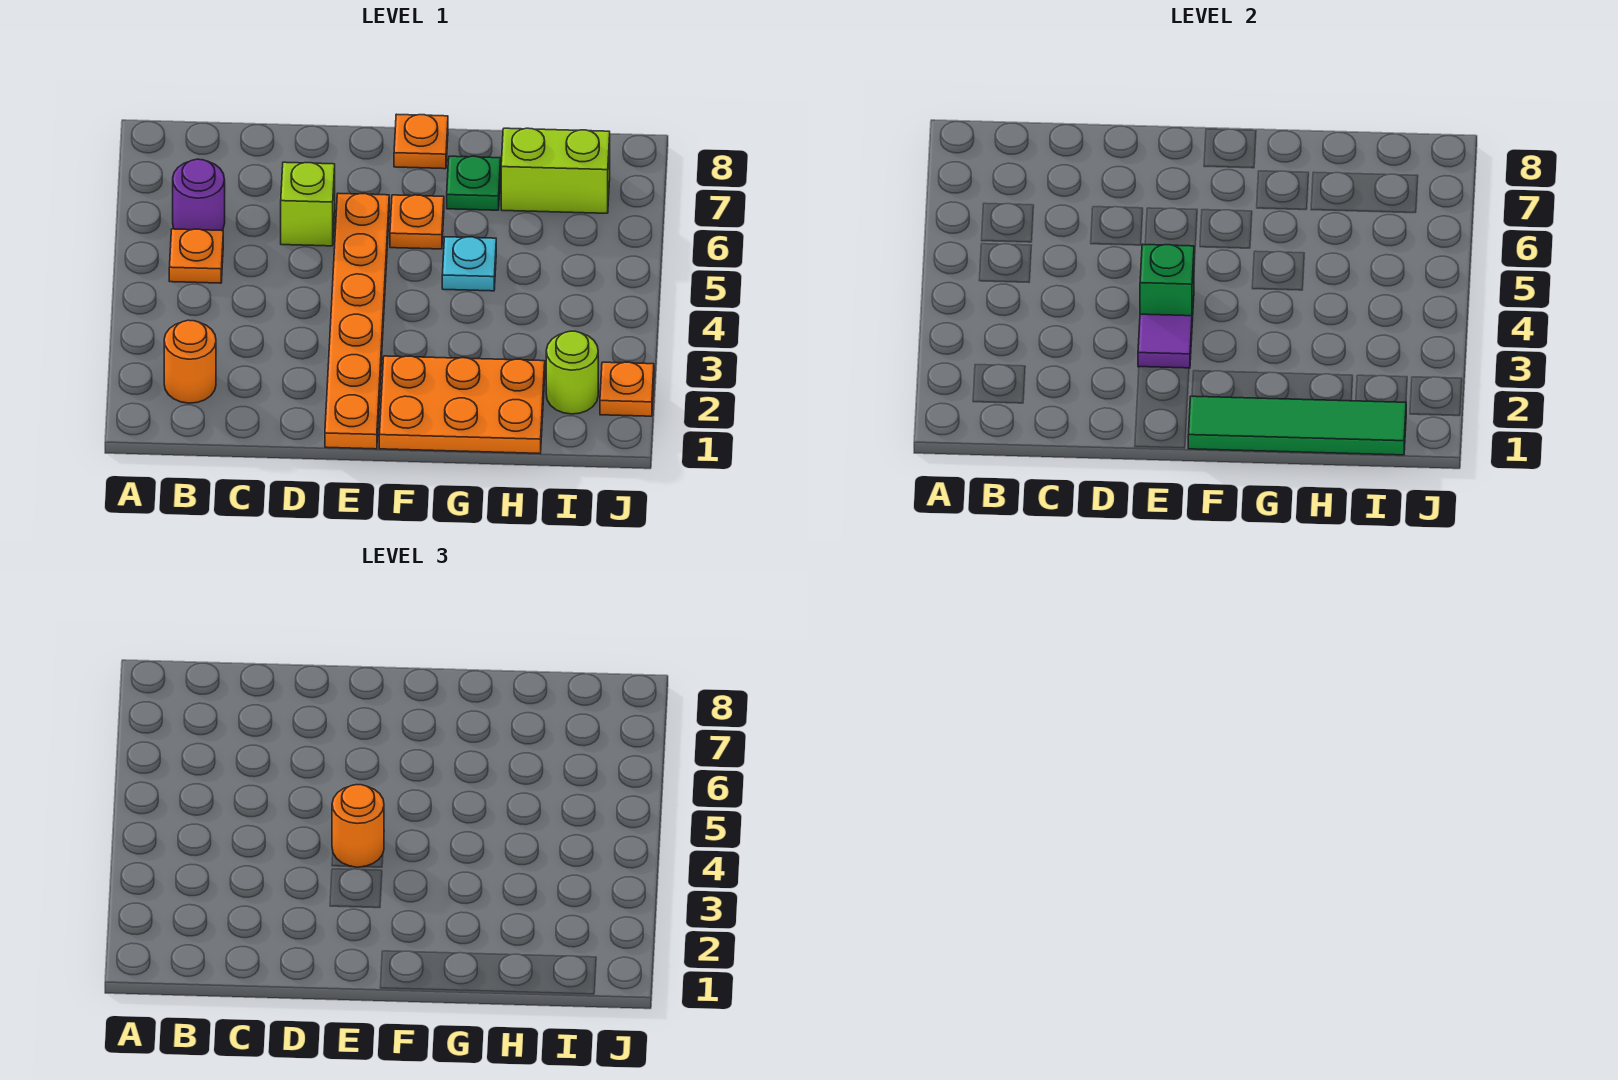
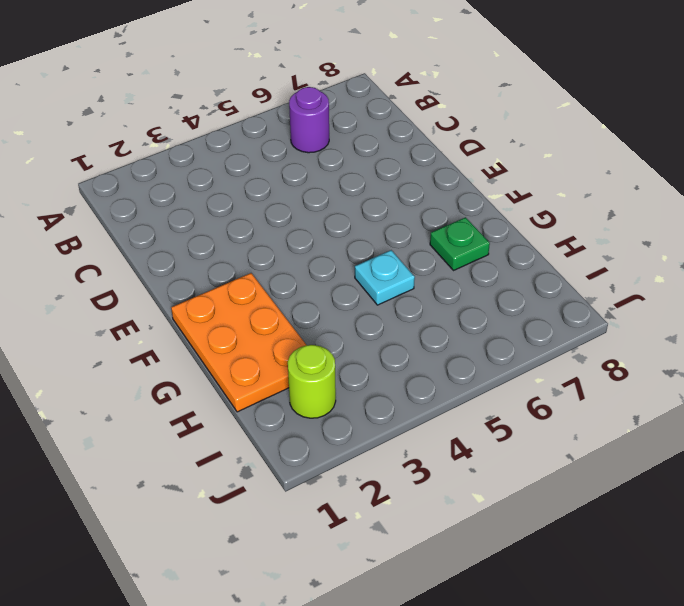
none -> orange 1x1 round brick [164,320,216,403]
none -> orange 1x1 plate [169,229,223,283]
none -> lime 1x1 brick [281,162,335,246]

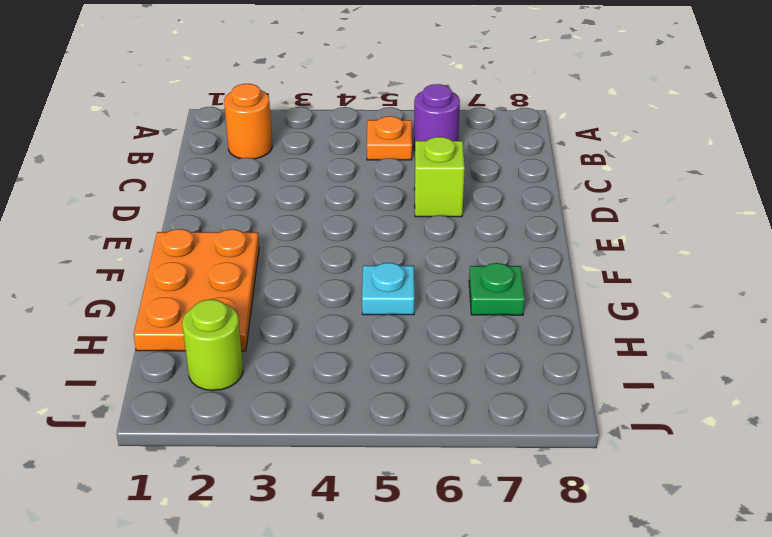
none -> orange 1x6 plate [325,193,389,449]
none -> orange 1x1 plate [390,195,444,249]
none -> orange 1x1 plate [394,114,448,169]

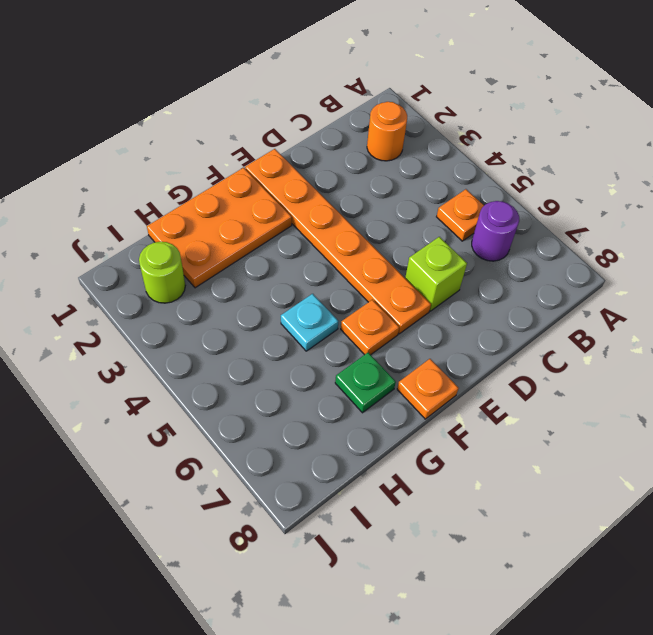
none -> lime 1x2 brick [501,128,610,213]
none -> orange 1x1 plate [600,362,654,416]
none -> purple 1x1 tile [1138,314,1192,368]

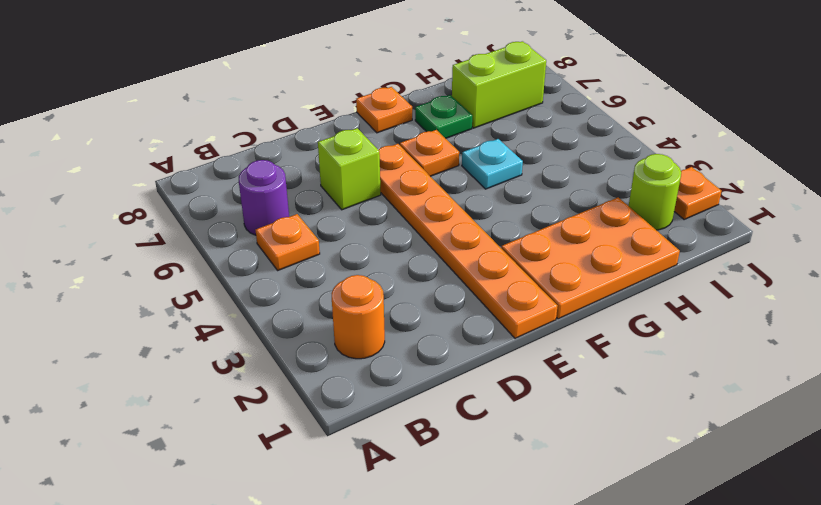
none -> purple 1x1 tile [1138,314,1192,368]
none -> green 1x1 brick [1140,244,1194,321]
none -> green 1x4 tile [1188,396,1406,455]

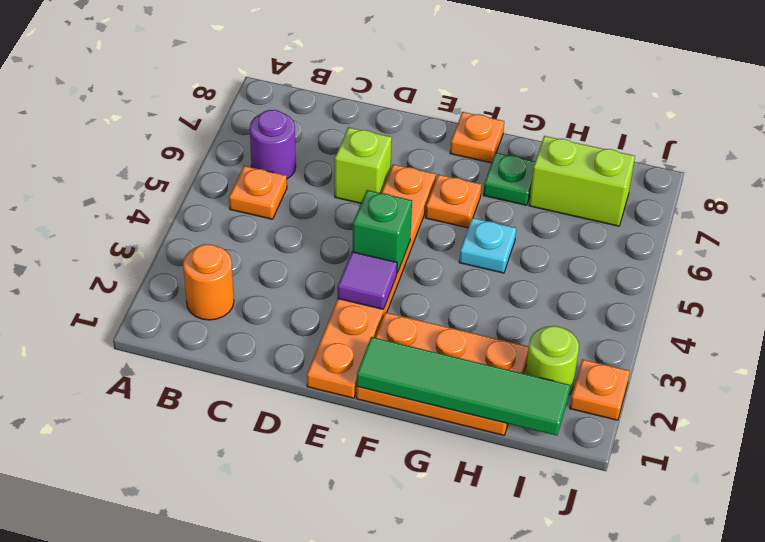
none -> orange 1x1 round brick [332,785,384,867]

